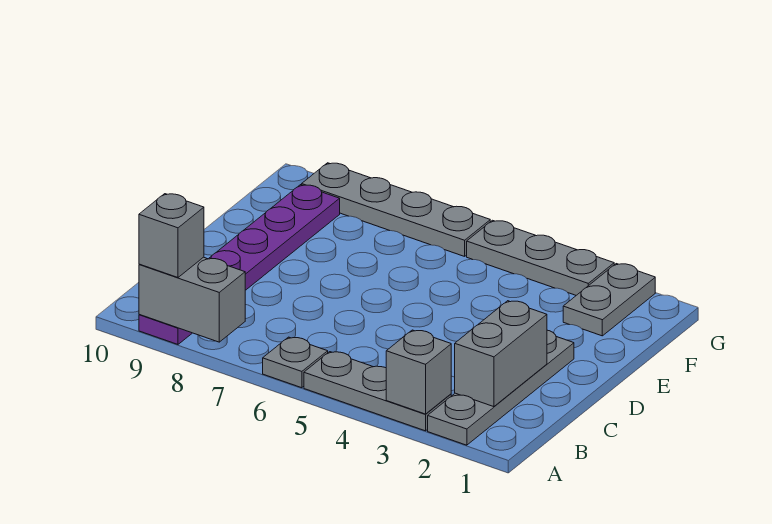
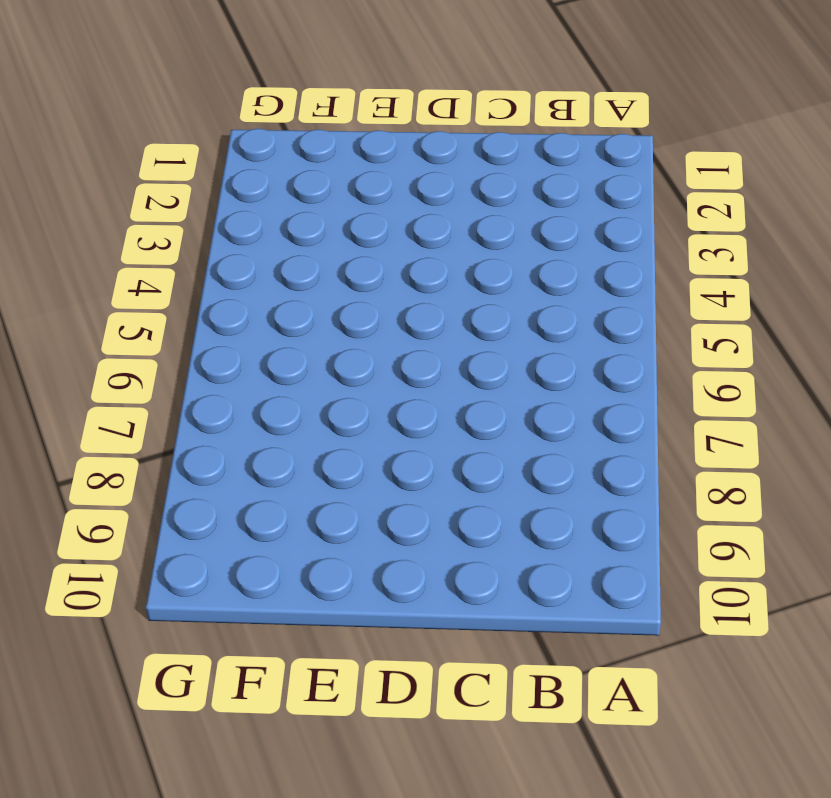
none -> grey 1x4 plate [428,330,574,445]
none -> grey 1x3 plate [304,352,451,431]

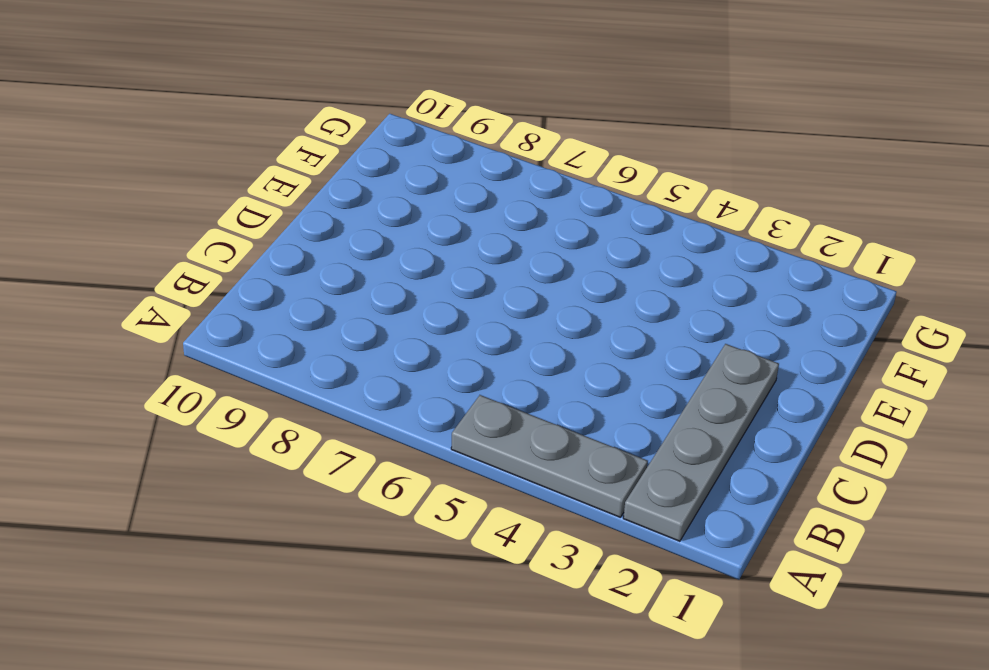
none -> grey 1x1 plate [263,337,328,388]
none -> purple 1x6 plate [139,185,340,344]

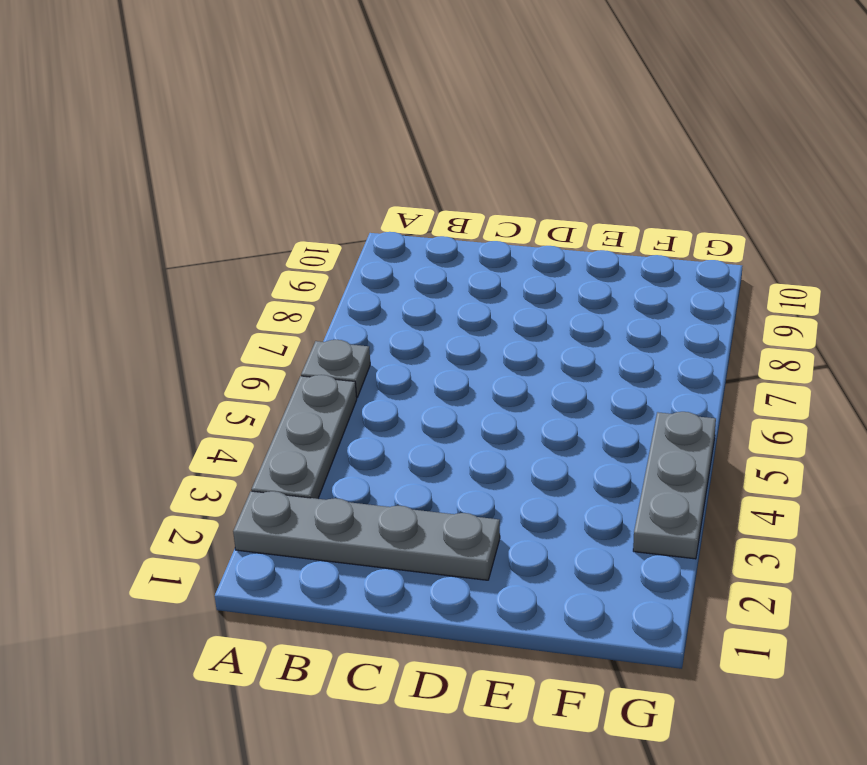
none -> purple 1x6 plate [139,185,340,344]
none -> grey 1x2 plate [563,264,655,336]

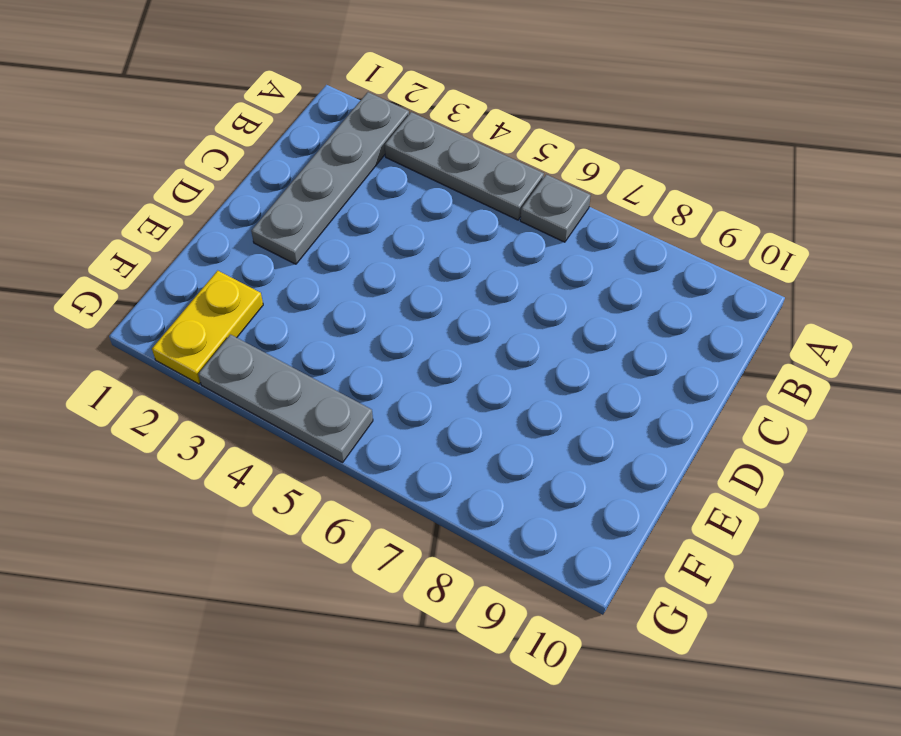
yellow 1x2 plate [152,271,263,384] -> grey 1x2 plate [563,264,655,336]
none -> purple 1x6 plate [139,185,340,344]
none -> grey 1x4 plate [302,163,490,256]

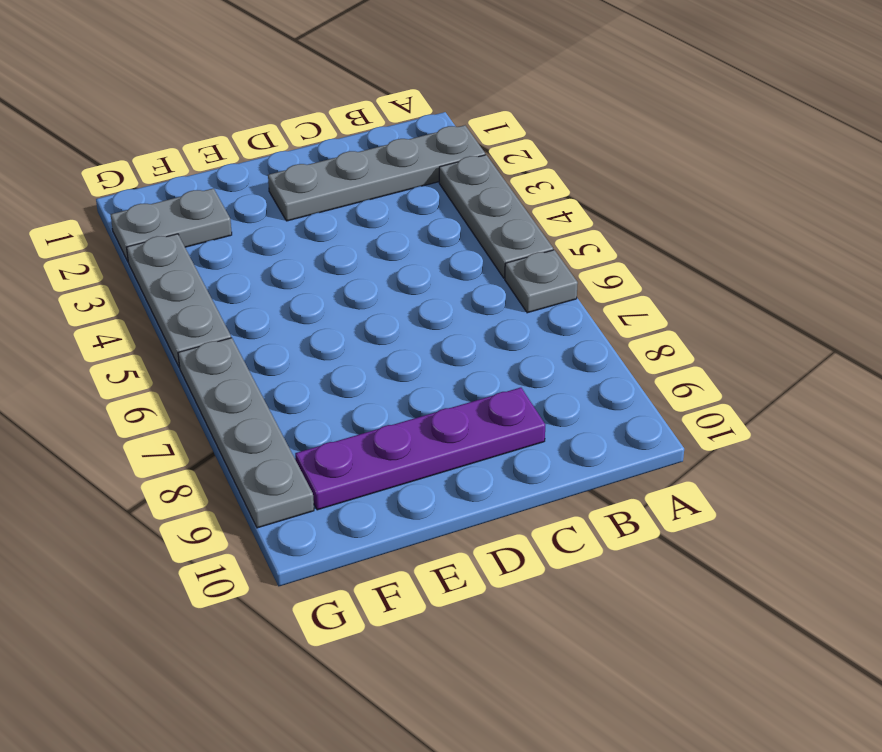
purple 1x4 plate [295,388,545,510] -> purple 1x6 plate [139,185,340,344]
none -> grey 1x1 brick [386,330,451,414]
none -> grey 1x2 brick [139,257,245,342]

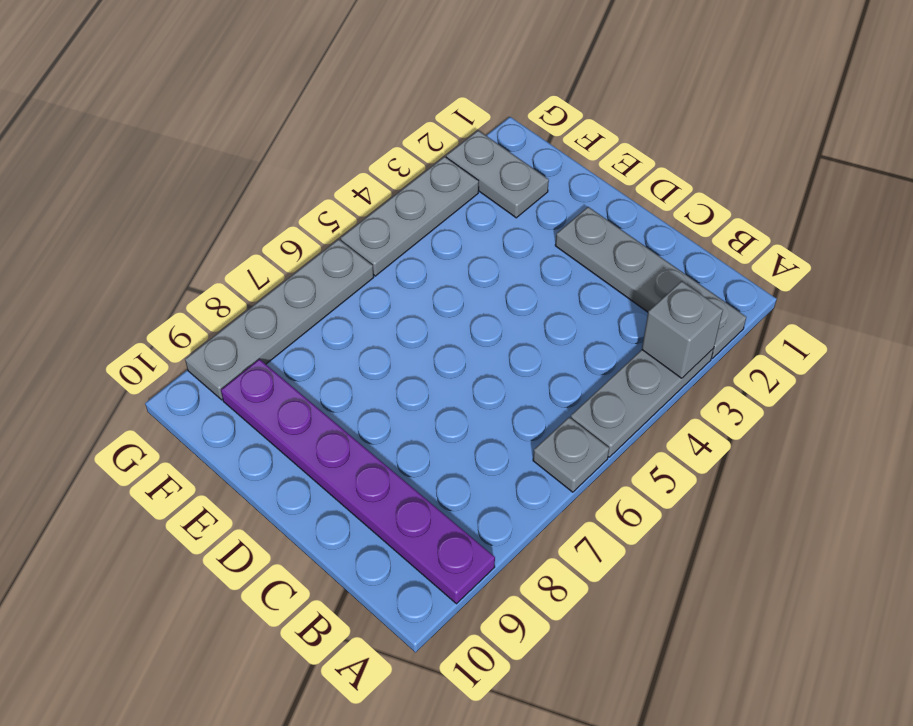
none -> grey 1x2 brick [139,257,245,342]
none -> grey 1x2 brick [455,301,547,407]

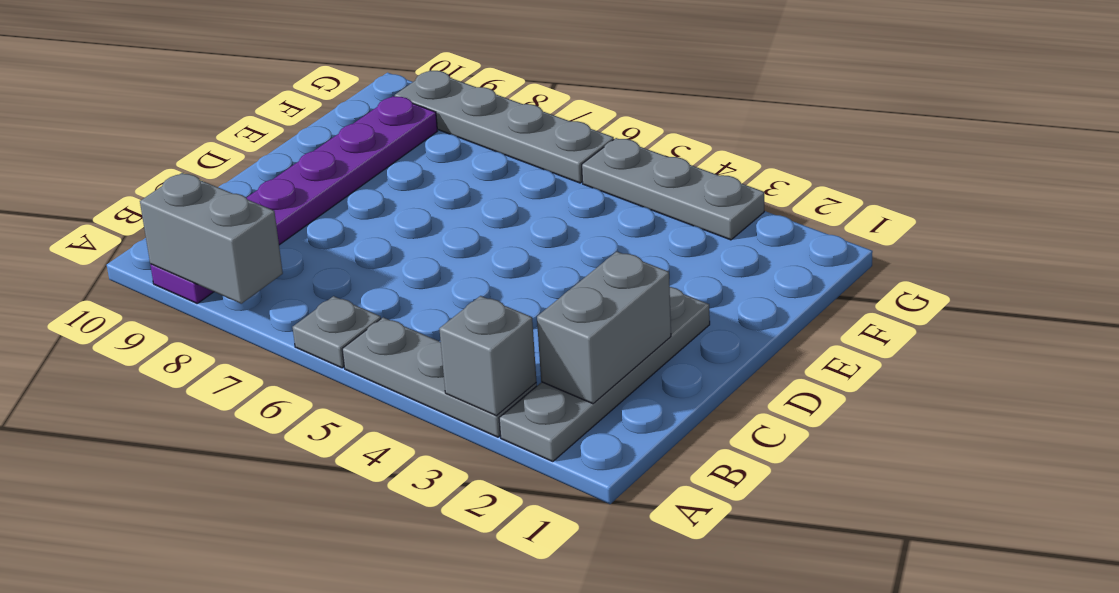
none -> grey 1x2 plate [563,264,655,336]
none -> grey 1x1 brick [139,194,204,277]

